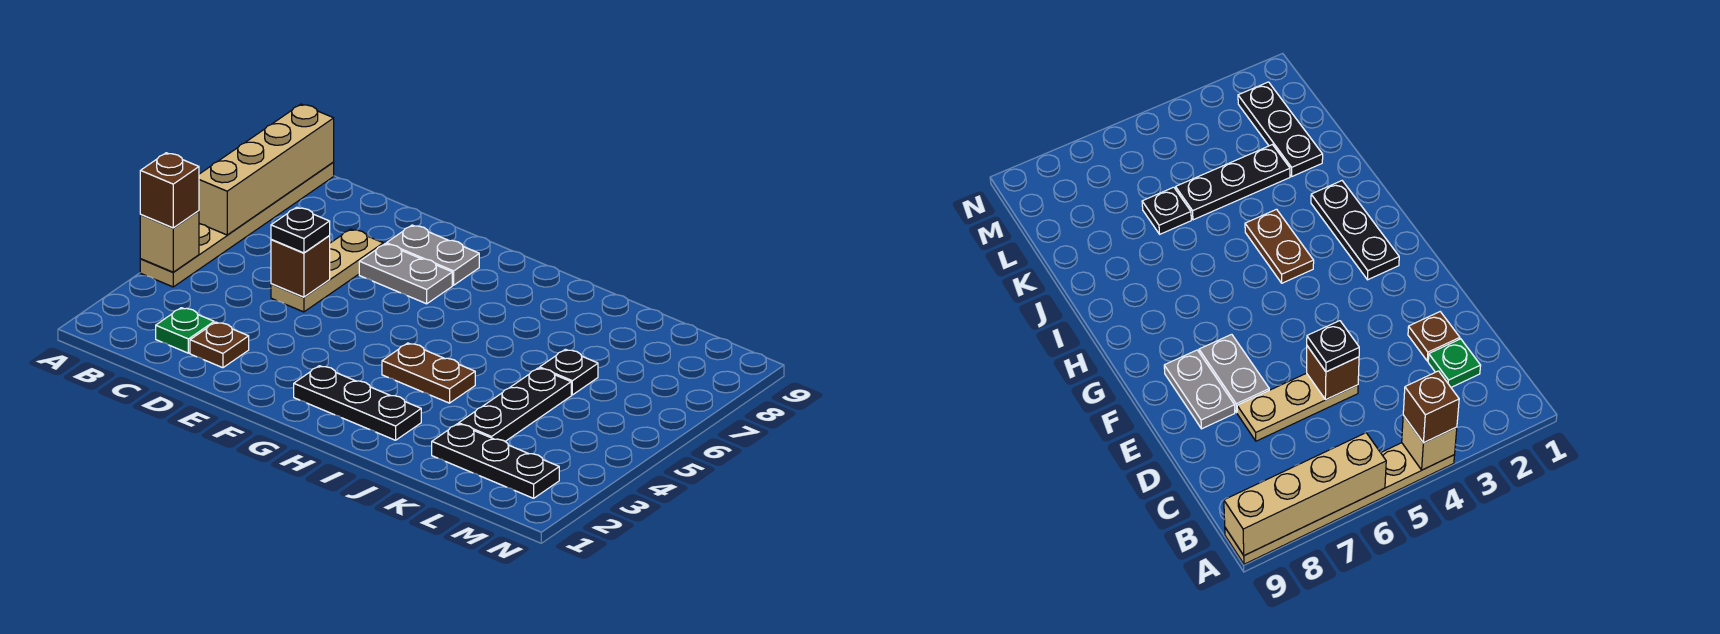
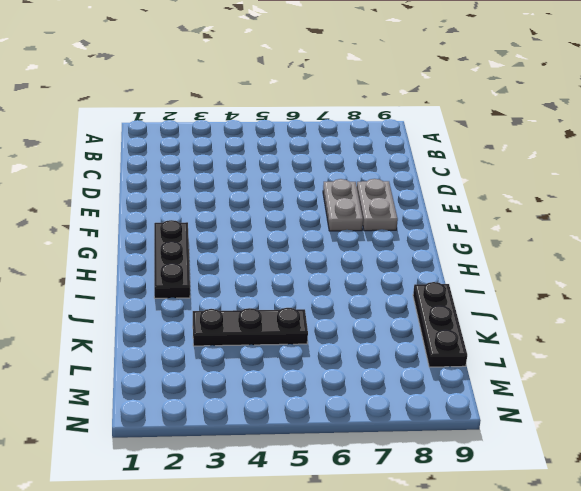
black 1x3 plate [413,282,467,367] -> black 1x3 plate moved to [432,424,559,498]
none -> tan 1x6 plate [140,162,334,287]
none -> green 1x1 plate [156,308,214,353]
none -> brown 1x1 plate [190,322,249,368]

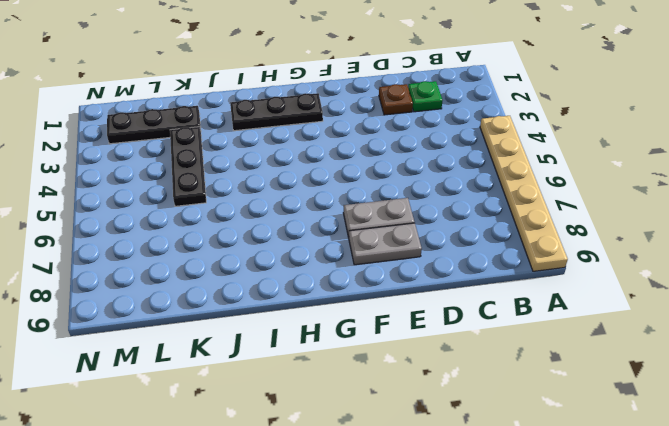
none -> tan 1x3 plate [271,229,383,312]
none -> brown 1x2 plate [382,343,475,403]
none -> black 1x1 plate [540,349,598,395]

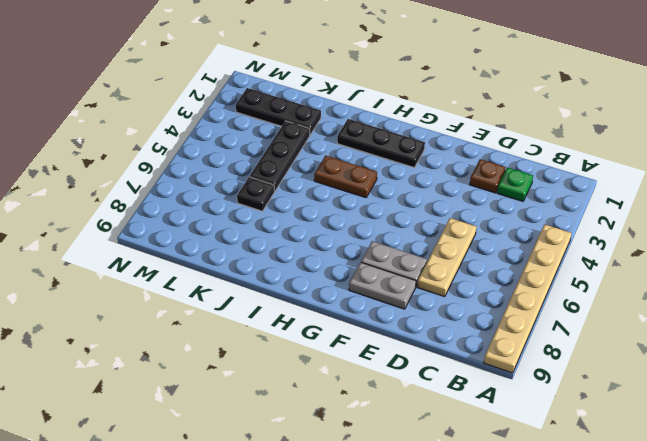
none -> tan 1x1 brick [140,211,199,272]
none -> tan 1x4 brick [199,104,334,235]
none -> brown 1x1 brick [271,236,330,297]

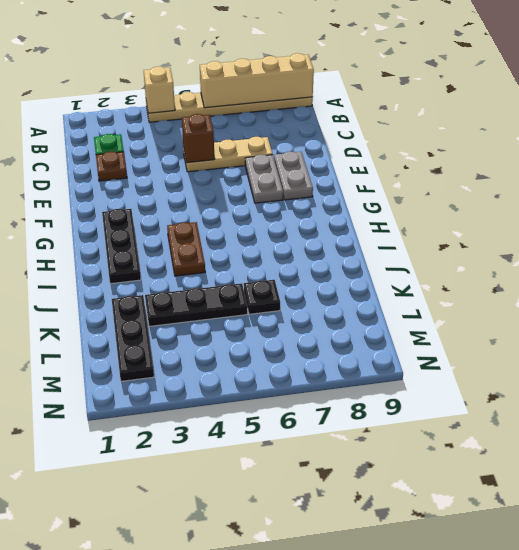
none -> brown 1x1 brick [140,153,199,228]
none -> black 1x1 plate [271,207,330,253]

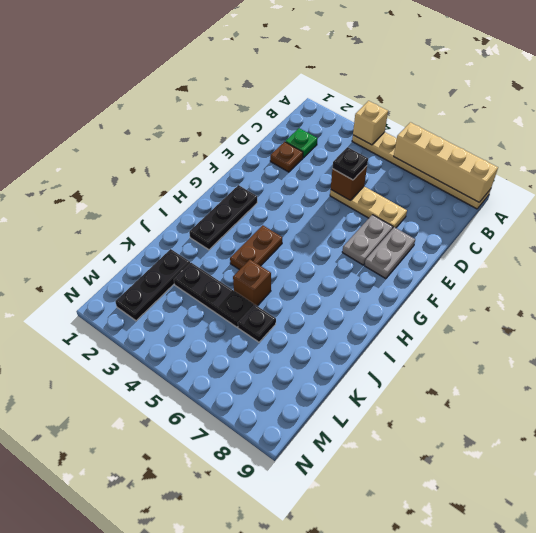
brown 1x1 brick [233,260,271,306] -> brown 1x1 brick moved to [140,153,199,228]

